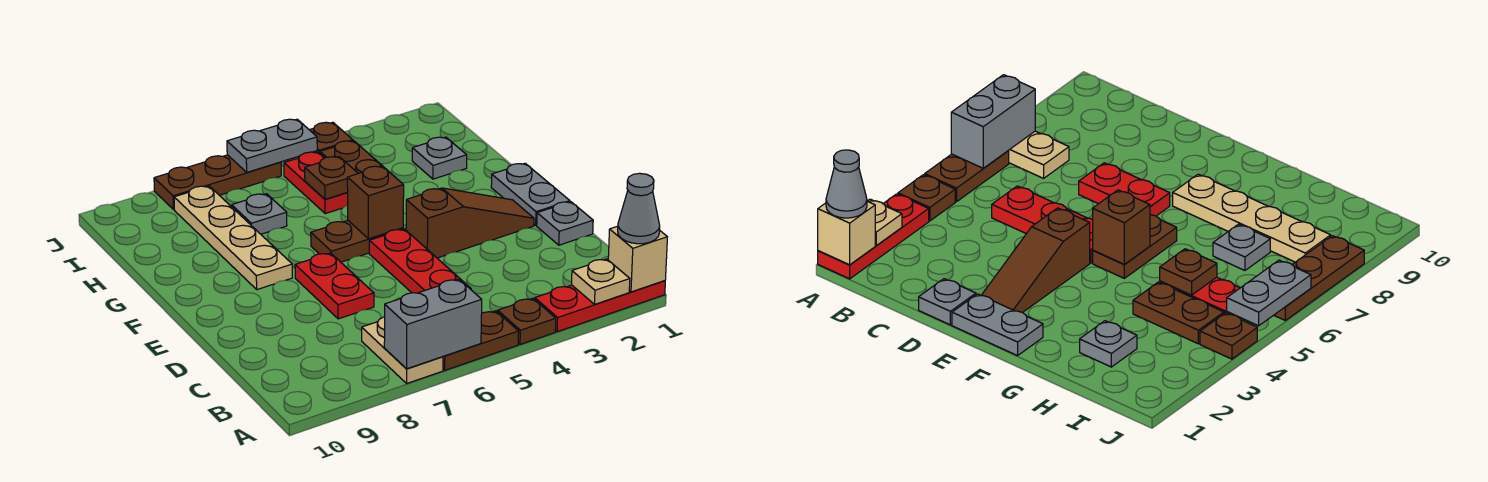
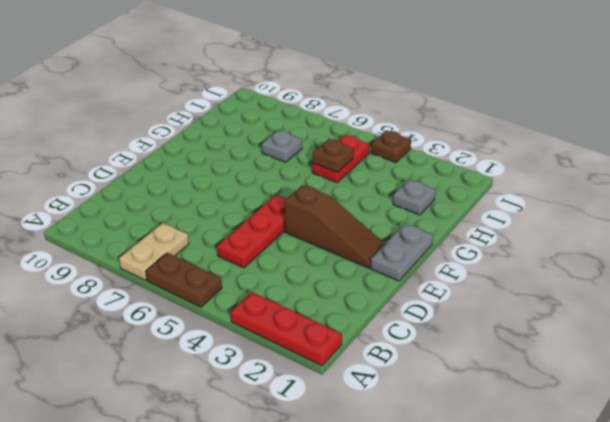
none -> brown 1x1 plate [498,298,556,344]
none -> grey 1x1 plate [537,202,593,245]
none -> red 1x2 plate [295,253,374,319]

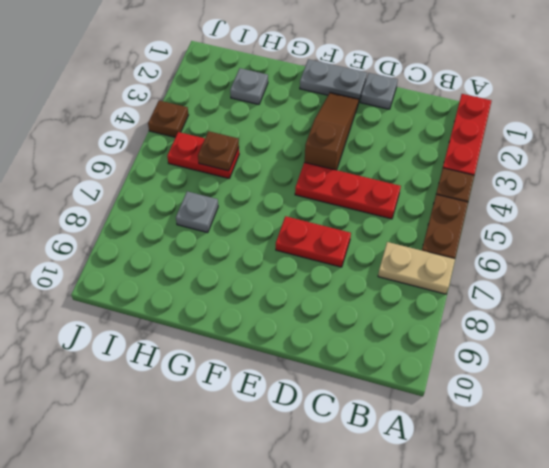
none -> brown 1x2 plate [311,220,403,262]
none -> tan 1x4 plate [174,186,292,290]
none -> brown 1x2 plate [320,141,395,177]

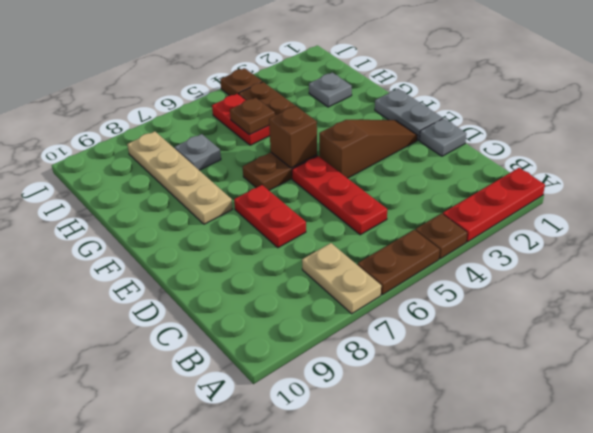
none -> brown 1x3 plate [154,155,281,209]
none -> tan 1x1 brick [608,226,667,292]
none -> tan 1x1 plate [572,259,630,304]

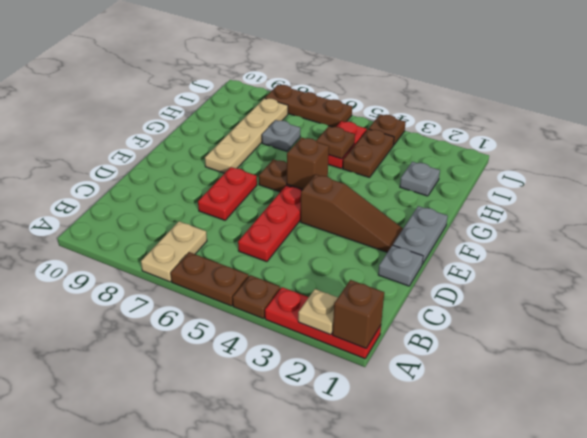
brown 1x1 brick [333,280,384,348] -> tan 1x1 brick [608,226,667,292]
none -> grey 1x2 brick [384,279,482,369]
none -> grey 1x2 plate [227,119,317,172]
none -> grey 1x1 cone [618,173,660,244]

